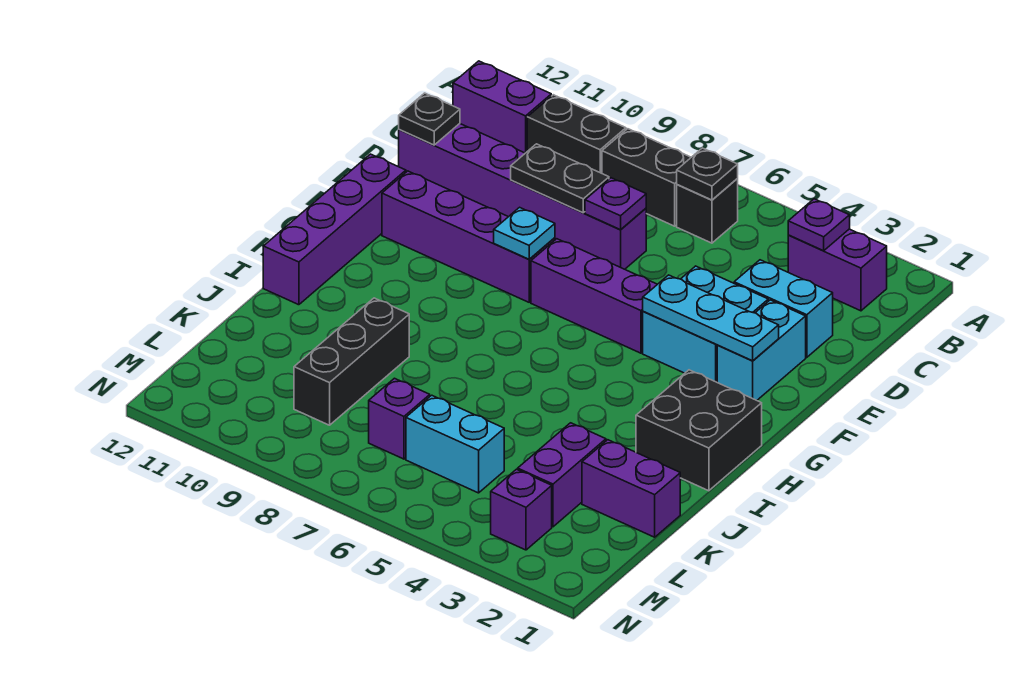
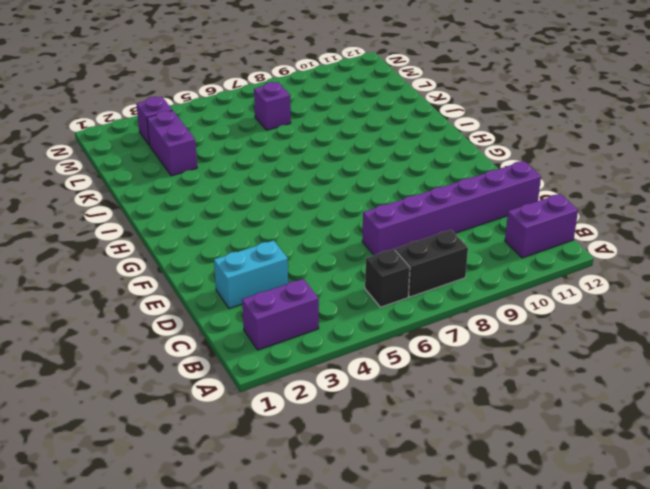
none -> black 1x2 brick [527,95,626,173]
none -> cyan 1x2 brick [717,300,806,400]
none -> cyan 2x2 brick [643,266,768,382]

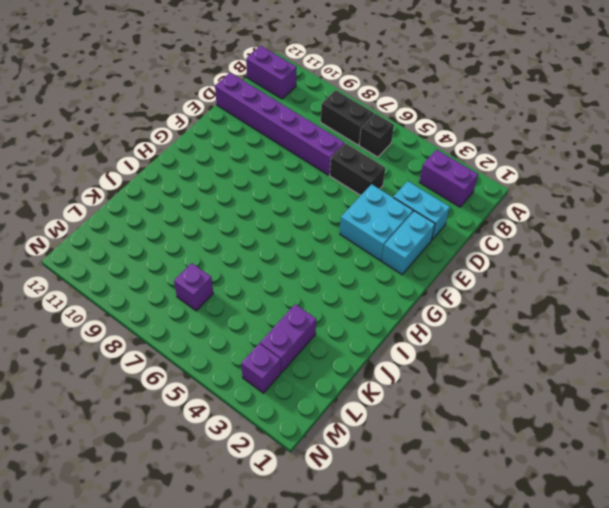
black 1x2 brick [330,143,385,196] -> black 1x2 brick moved to [527,95,626,173]
none -> purple 1x3 brick [531,239,657,353]
none -> purple 1x4 brick [382,171,555,302]
none -> purple 1x4 brick [263,154,406,305]

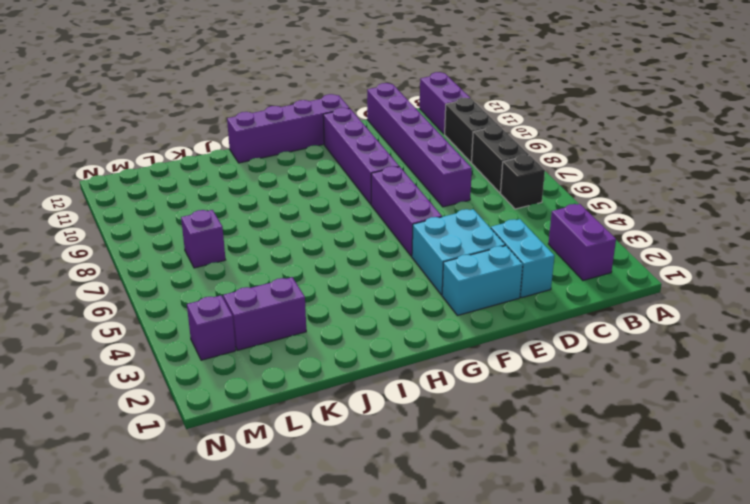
none -> black 2x2 brick [636,370,762,491]
none -> black 1x3 brick [294,298,409,425]
none -> purple 1x2 brick [582,440,680,537]

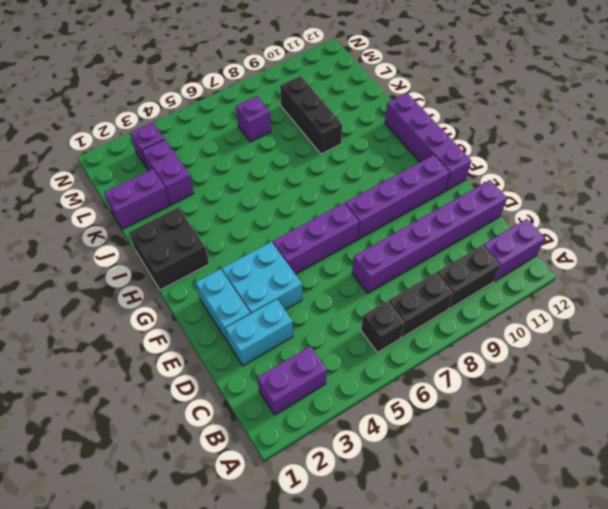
none -> cyan 1x2 brick [406,395,504,493]
none -> purple 1x1 plate [788,199,850,251]
none -> black 1x1 plate [677,148,738,200]

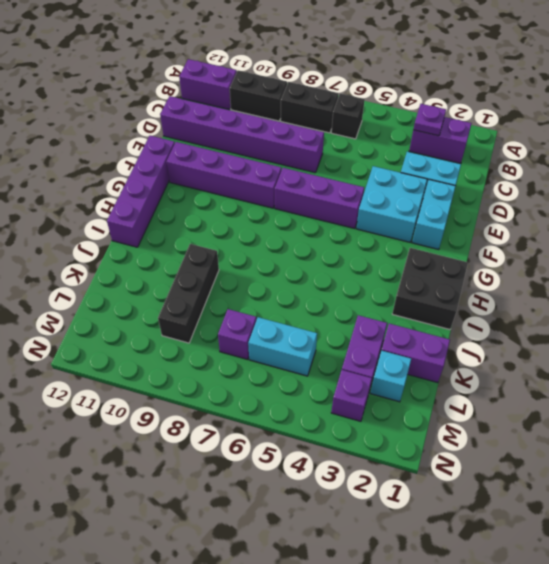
cyan 1x1 brick [371,350,411,402] -> none
none -> black 1x1 plate [677,148,738,200]
none -> purple 1x1 plate [585,178,646,230]
none -> black 1x2 plate [511,144,609,213]

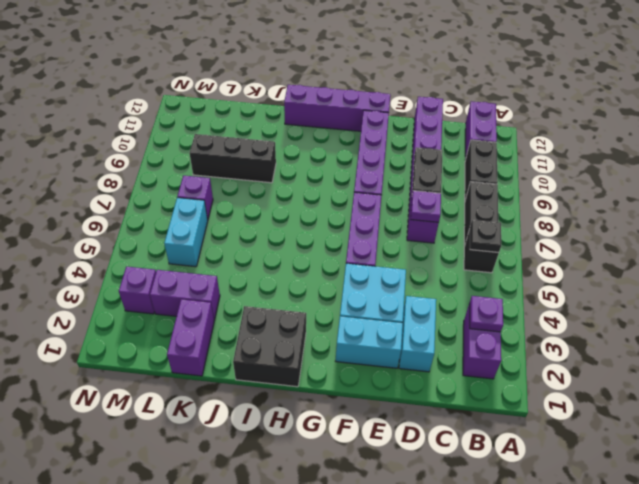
none -> black 1x1 plate [399,93,460,145]
none -> cyan 1x3 plate [643,275,779,361]
none -> cyan 1x1 plate [494,207,555,259]

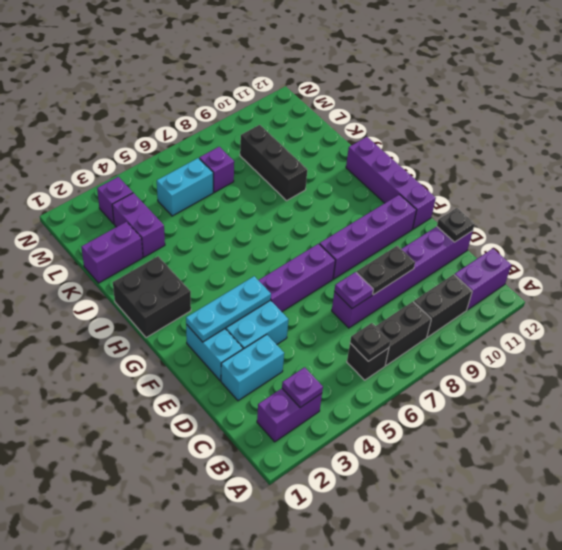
none -> cyan 1x1 plate [494,207,555,259]

